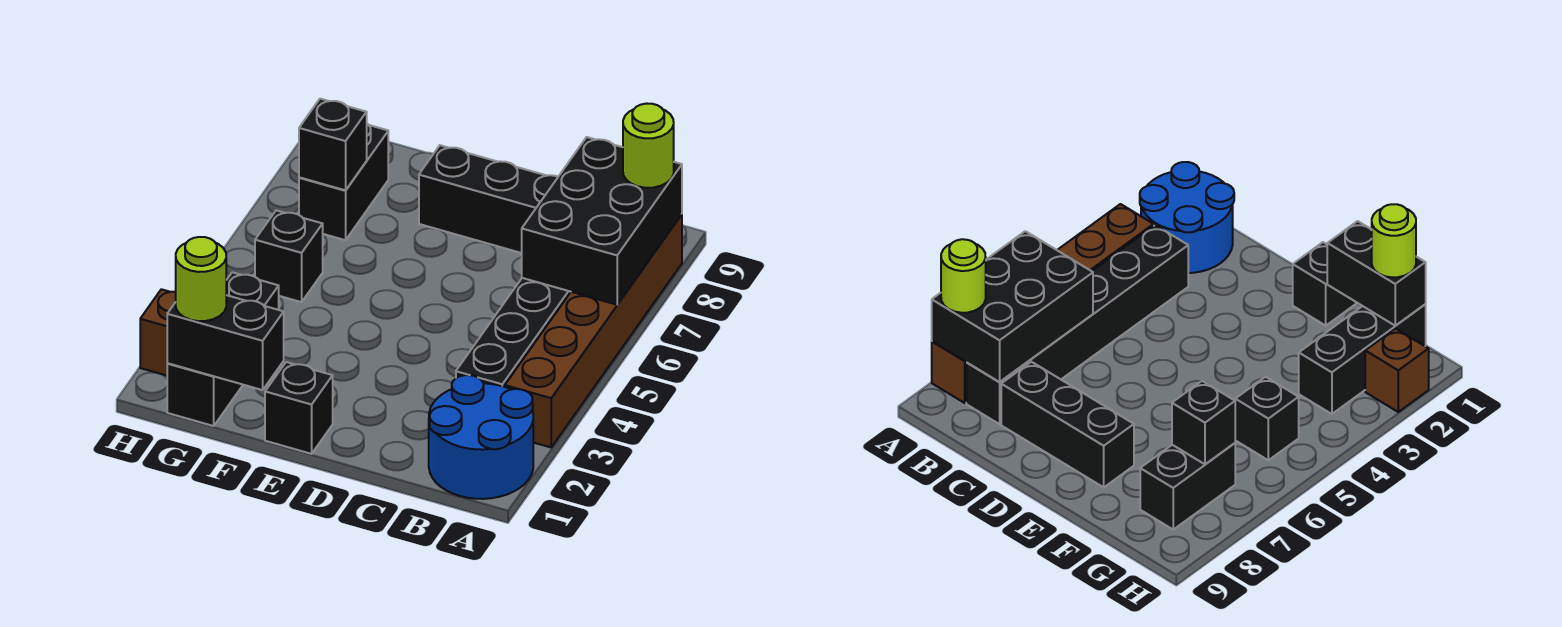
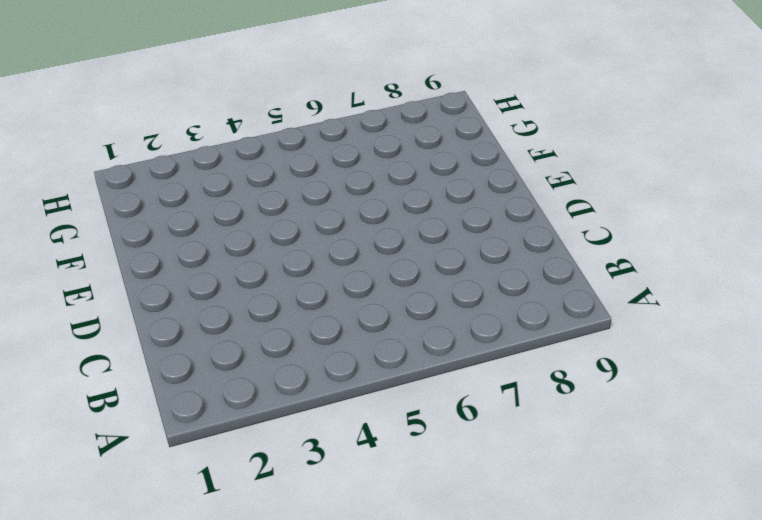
none -> blue 2x2 round brick [429,375,533,499]
none -> brown 1x6 brick [505,214,682,447]
none -> black 1x6 brick [456,278,570,387]

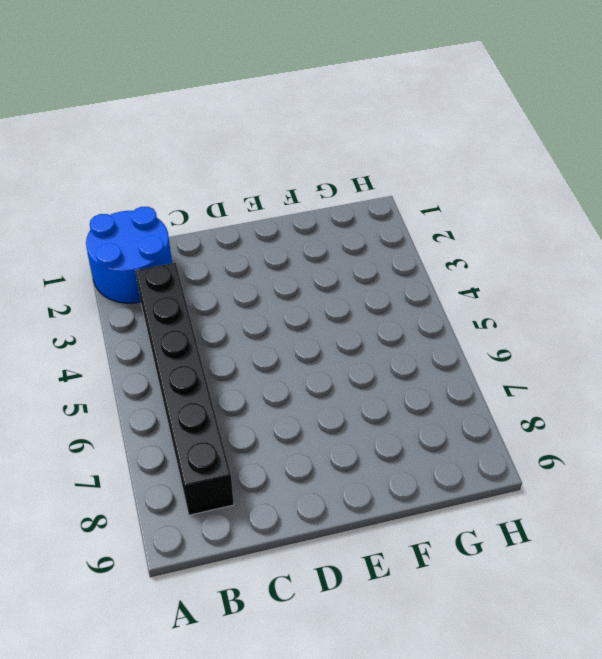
none -> brown 1x6 brick [505,214,682,447]
none -> black 1x3 brick [419,145,558,253]
none -> black 1x1 brick [265,362,333,454]

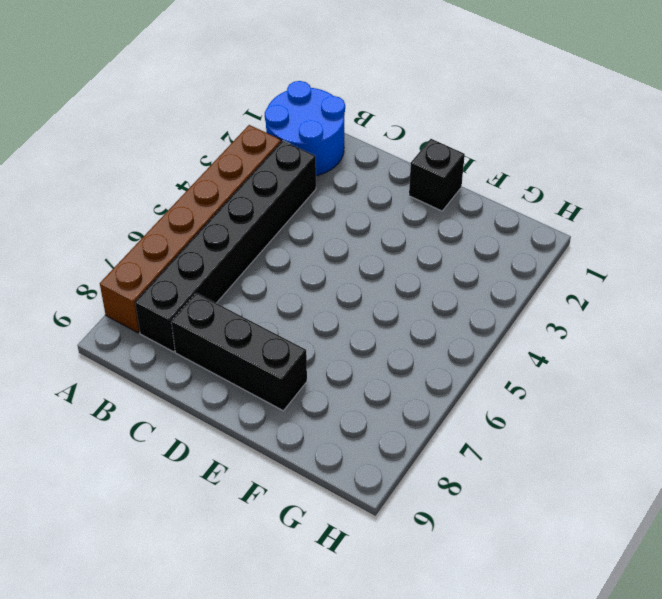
none -> black 1x3 brick [167,272,279,426]
none -> black 1x1 brick [255,210,323,302]
none -> black 1x2 brick [299,124,388,240]

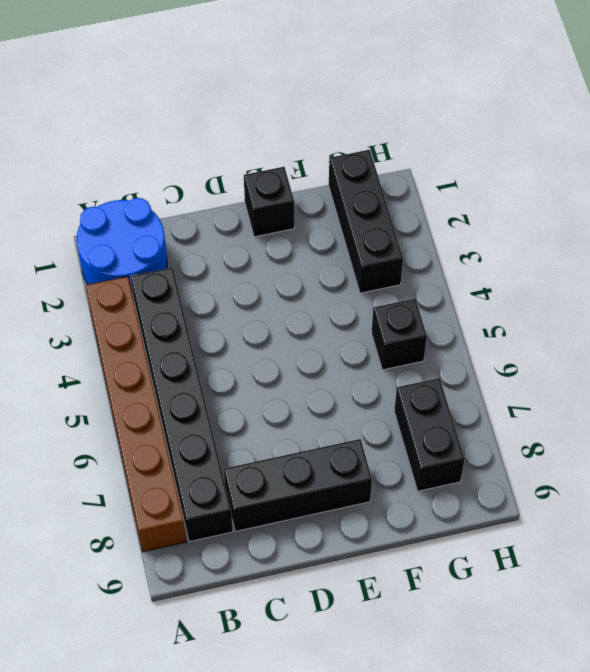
none -> brown 1x1 brick [140,289,176,376]
none -> black 2x3 brick [522,137,682,305]
none -> black 1x2 brick [167,295,284,390]

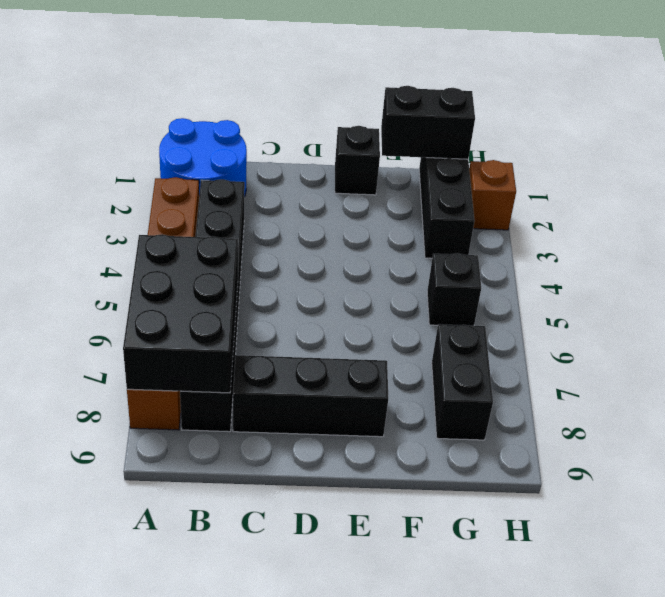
none -> black 1x1 brick [299,99,367,190]
none -> lime 1x1 round brick [623,104,674,188]
none -> lime 1x1 round brick [176,237,226,321]

